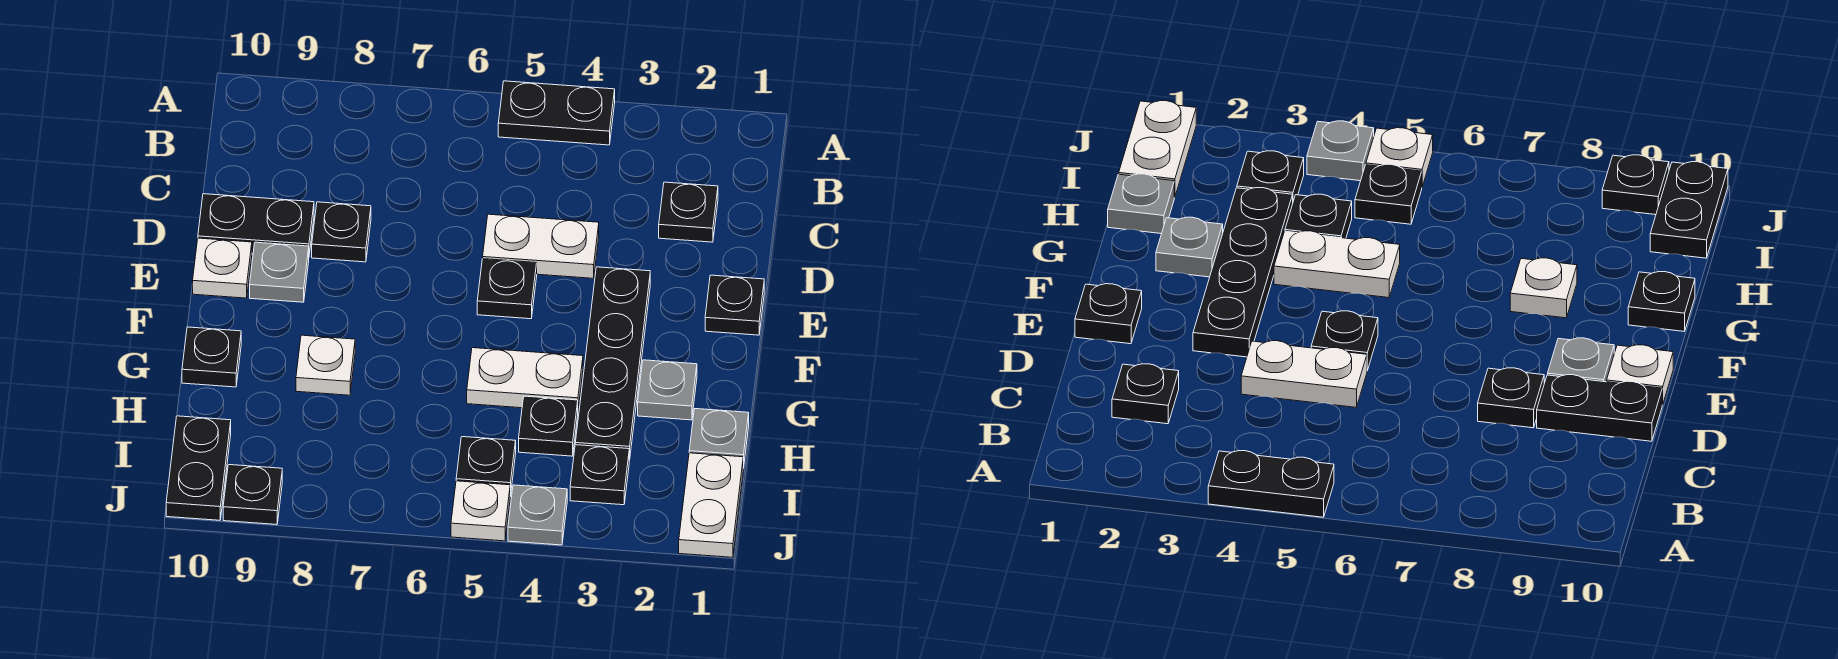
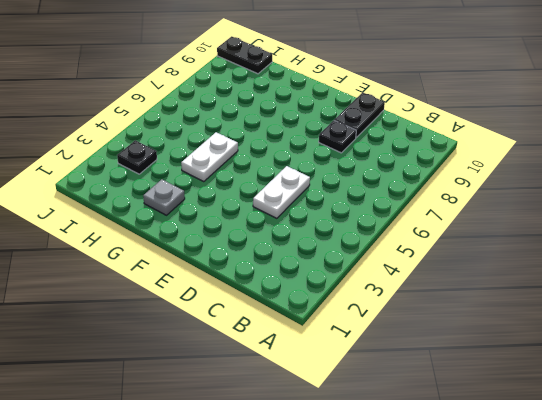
none -> black 1x2 plate [498,81,615,145]
none -> black 1x1 plate [659,182,718,242]
none -> black 1x1 plate [705,275,764,335]

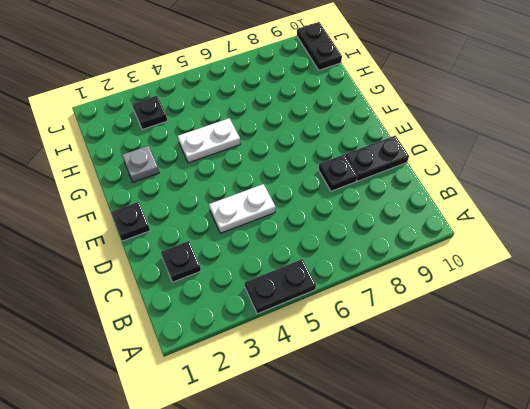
none -> black 1x4 plate [575,267,650,460]
none -> black 1x1 plate [477,259,537,319]
none -> grey 1x1 plate [250,242,309,302]

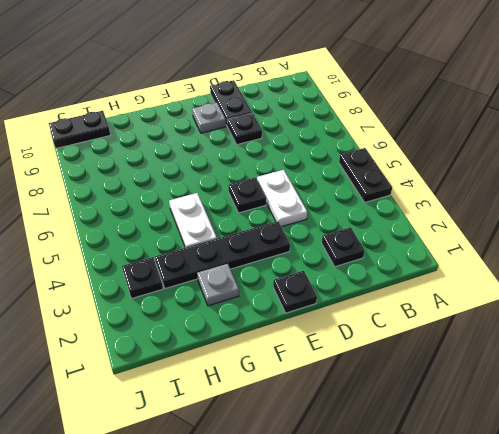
none -> white 1x1 plate [193,238,252,298]
none -> white 1x1 plate [296,335,355,395]
none -> black 1x1 plate [182,327,241,387]

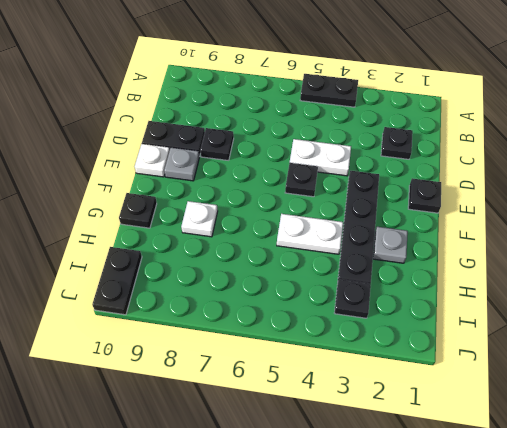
none -> grey 1x1 plate [689,409,749,468]
none -> black 1x1 plate [519,396,578,456]
none -> white 1x2 plate [679,453,743,557]

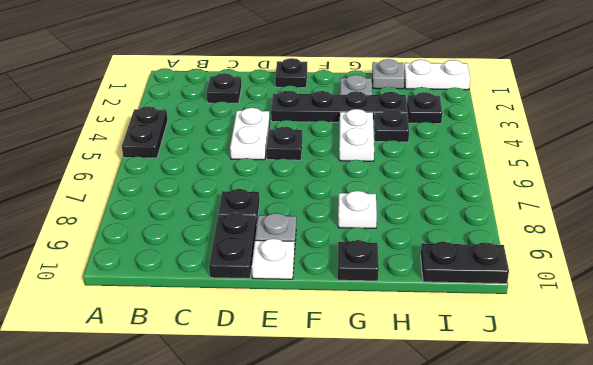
none -> black 1x1 plate [456,437,516,496]
none -> grey 1x1 plate [508,485,567,545]
none -> white 1x1 plate [451,481,510,541]

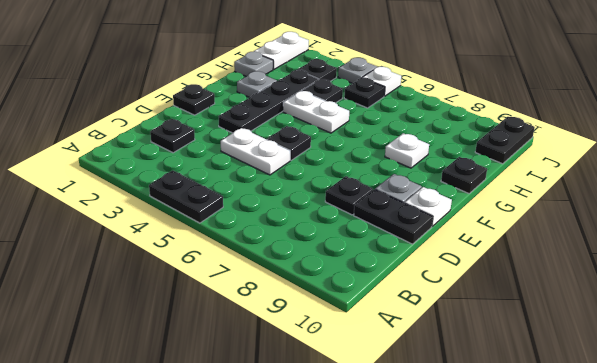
none -> black 1x1 plate [223,465,282,525]

